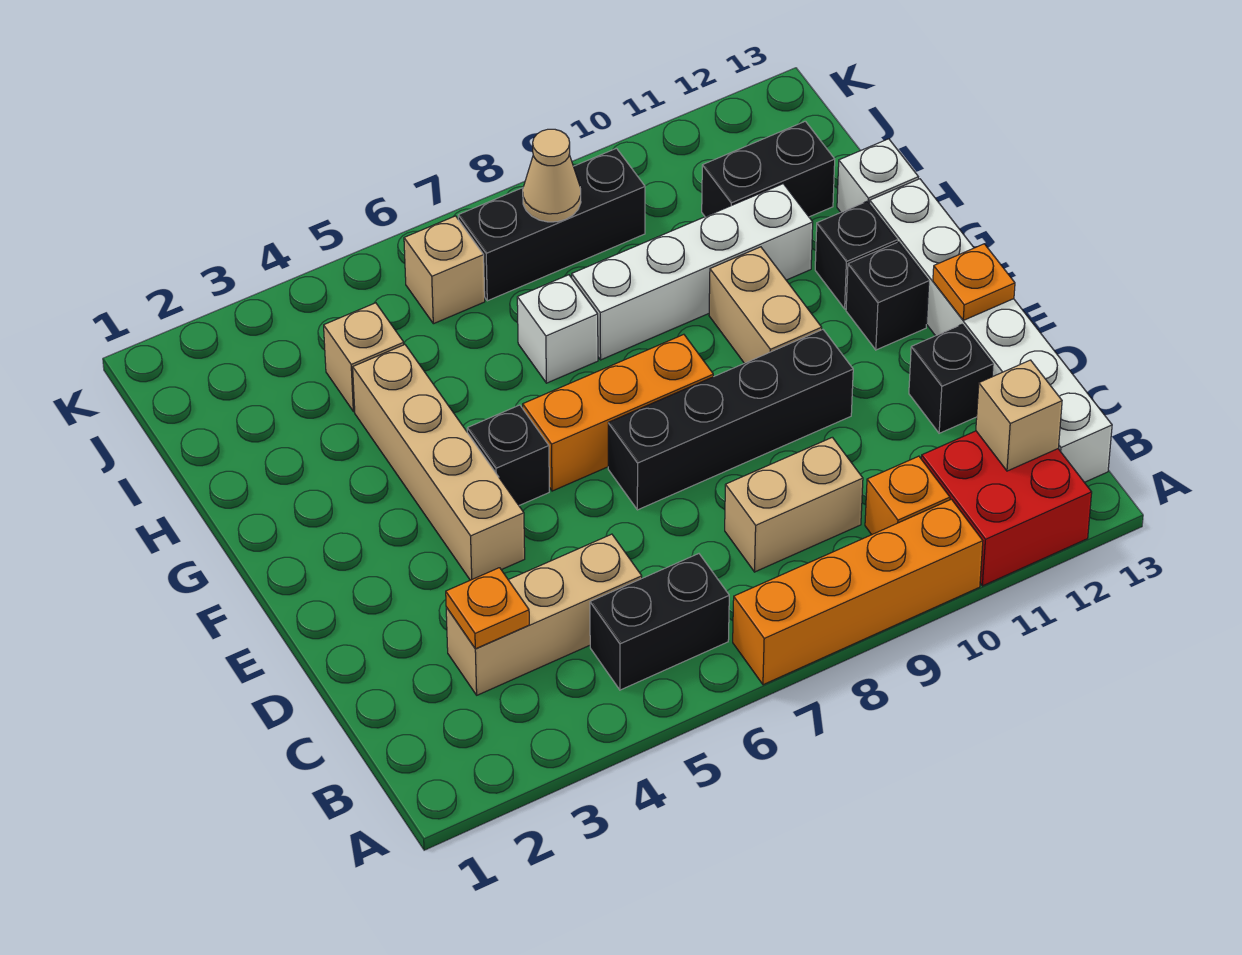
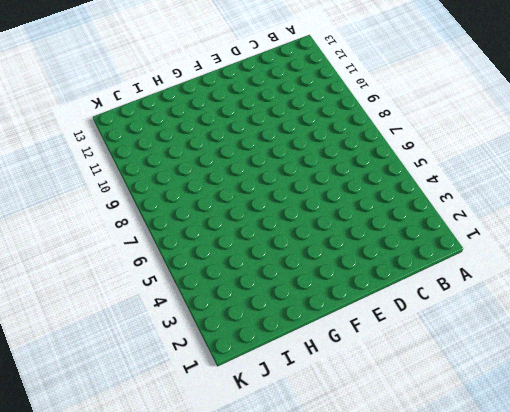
none -> orange 1x4 brick [733,499,983,685]
none -> red 2x2 brick [921,431,1092,586]
none -> black 1x2 brick [590,554,729,690]

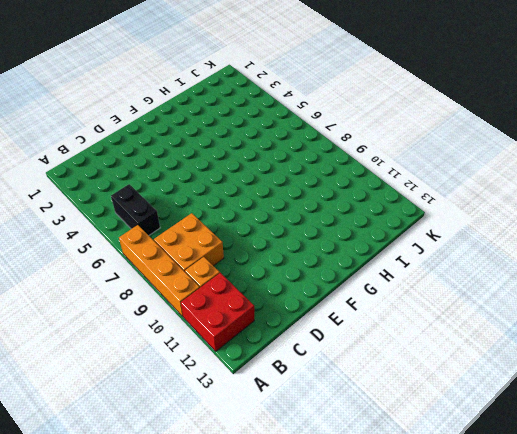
orange 2x2 brick [154,213,224,272] -> tan 1x2 brick [725,437,863,572]
none -> white 1x6 brick [870,179,1112,482]
none -> tan 1x3 brick [446,534,642,695]
none -> black 1x1 brick [909,325,993,433]

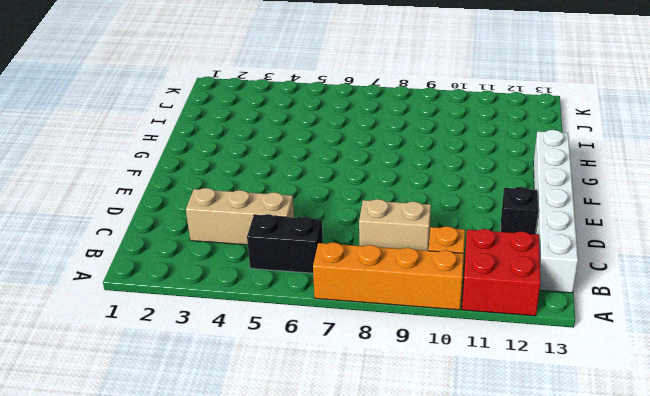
none -> tan 1x4 brick [353,345,525,580]
none -> black 1x4 brick [608,330,853,510]
none -> black 1x1 brick [467,405,549,505]

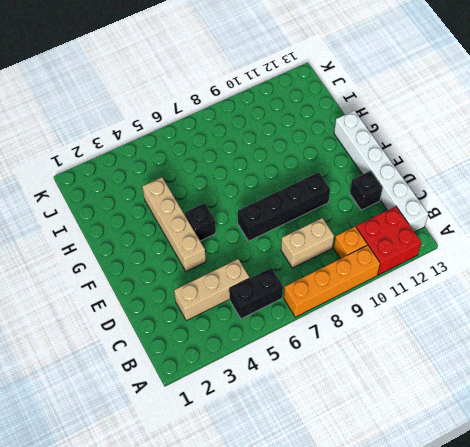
none -> orange 1x3 brick [523,334,713,491]
none -> tan 1x2 brick [709,247,822,363]
none -> black 1x1 brick [846,242,929,350]

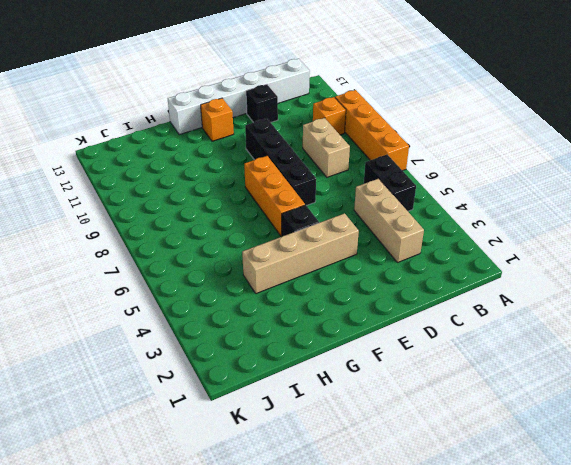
orange 1x1 brick [201,98,234,141] -> black 1x1 brick [846,242,929,350]
none -> red 2x2 brick [921,431,1092,586]
none -> tan 1x2 brick [709,247,822,363]
none -> black 1x1 brick [815,202,897,309]

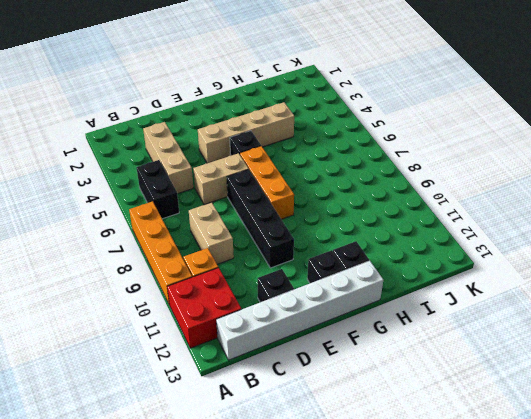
tan 1x2 brick [193,153,249,205] -> tan 1x2 brick moved to [709,247,822,363]
none -> white 1x1 brick [517,275,598,383]
none -> white 1x4 brick [572,184,813,360]
none -> white 1x1 brick [837,139,918,212]

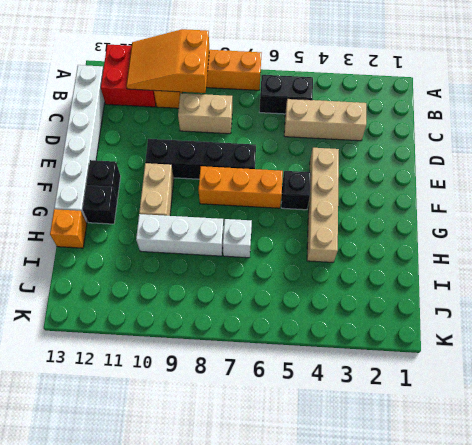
orange 2x3 slope [126,29,209,93] -> none
white 1x3 brick [136,214,224,256] -> white 1x4 brick [572,184,813,360]
orange 1x1 brick [50,209,87,248] -> white 1x1 brick [837,139,918,212]
none -> black 1x1 brick [909,325,993,433]
none -> tan 1x1 brick [324,303,404,412]
none -> black 1x2 brick [702,121,835,217]

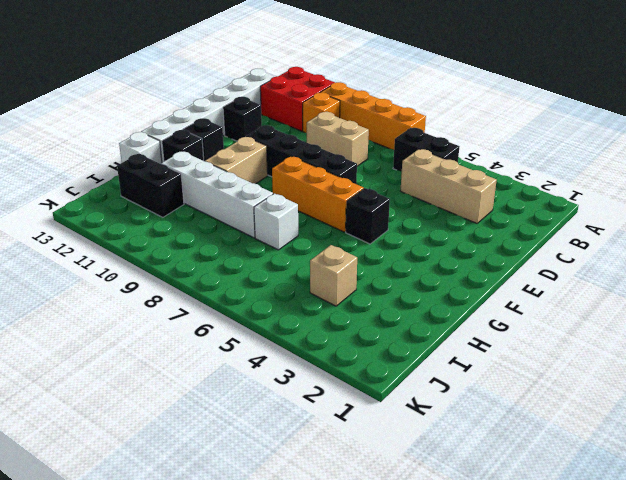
none -> tan 1x4 brick [353,345,525,580]
none -> tan 1x1 brick [404,216,485,324]
none -> black 1x3 brick [458,148,645,301]

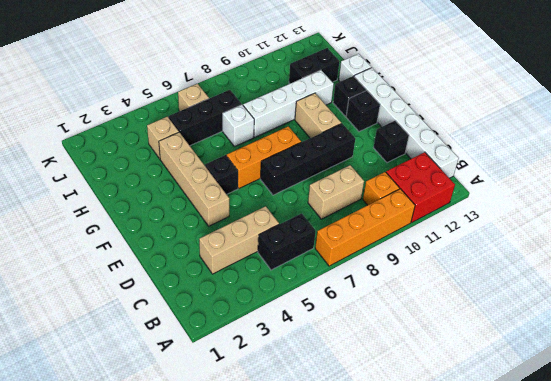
black 1x3 brick [169,90,242,146] -> black 1x3 brick moved to [458,148,645,301]
none -> tan 1x1 brick [976,360,1062,471]
none -> orange 1x1 plate [446,568,529,649]
none -> orange 1x1 plate [933,244,1015,320]

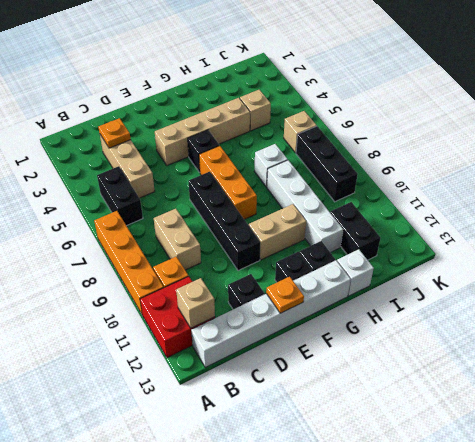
none -> tan 1x1 cone [523,129,581,222]

